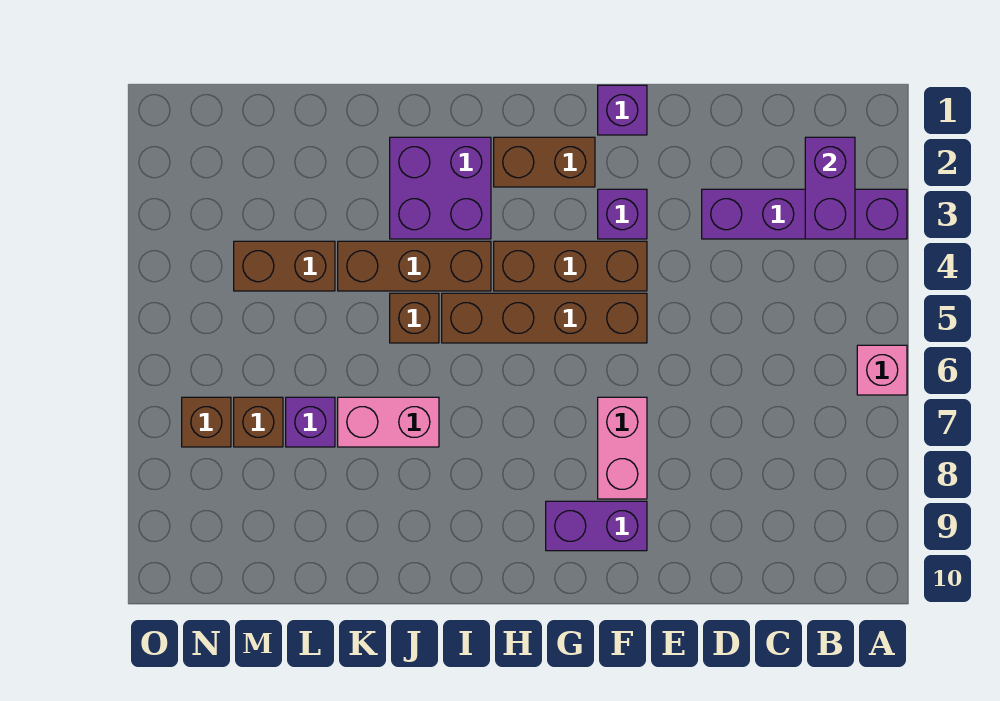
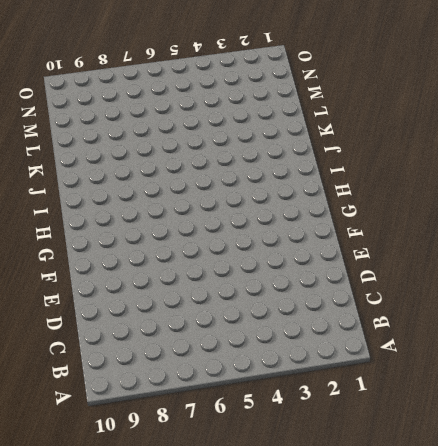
none -> purple 1x4 brick [702,189,907,239]
none -> pink 1x1 brick [857,345,907,395]
none -> purple 1x1 brick [598,85,647,135]

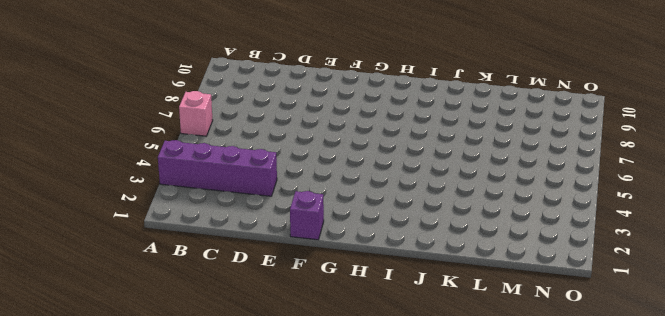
none -> purple 1x1 brick [598,189,647,239]
none -> brown 1x3 brick [494,241,647,291]
none -> brown 1x4 brick [442,293,647,343]

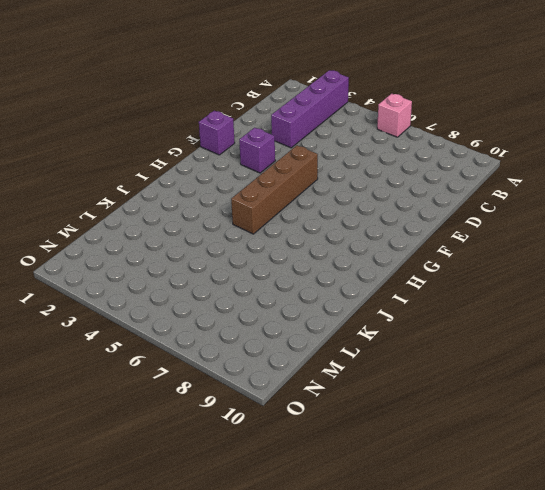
none -> brown 1x3 brick [494,241,647,291]
none -> pink 1x2 brick [598,397,647,499]
none -> purple 1x2 brick [546,501,647,551]

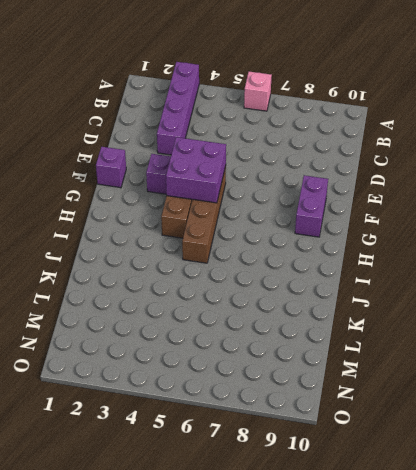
purple 2x2 brick [166,137,226,203] -> purple 2x2 brick moved to [390,137,491,239]
none -> pink 1x2 brick [598,397,647,499]
none -> brown 1x2 brick [494,137,595,187]
none -> brown 1x3 brick [338,241,491,291]

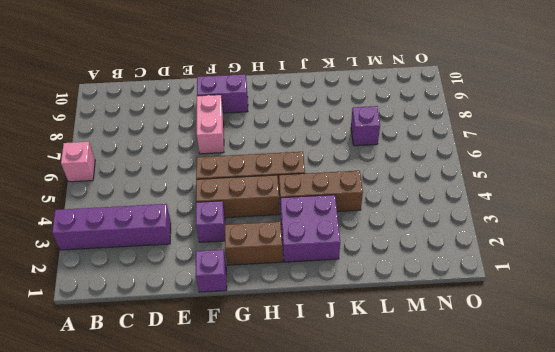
none -> brown 1x1 brick [390,293,439,343]
none -> pink 1x2 brick [338,397,439,447]
none -> brown 1x2 brick [234,241,335,291]

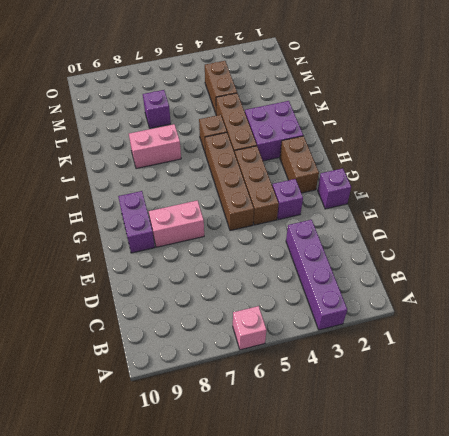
pink 1x2 brick [129,124,181,169] -> pink 1x2 brick turned to [338,397,439,447]
none -> brown 1x1 brick [234,397,283,447]
none -> brown 1x1 brick [182,397,231,447]
none -> purple 1x2 brick [805,137,855,239]

